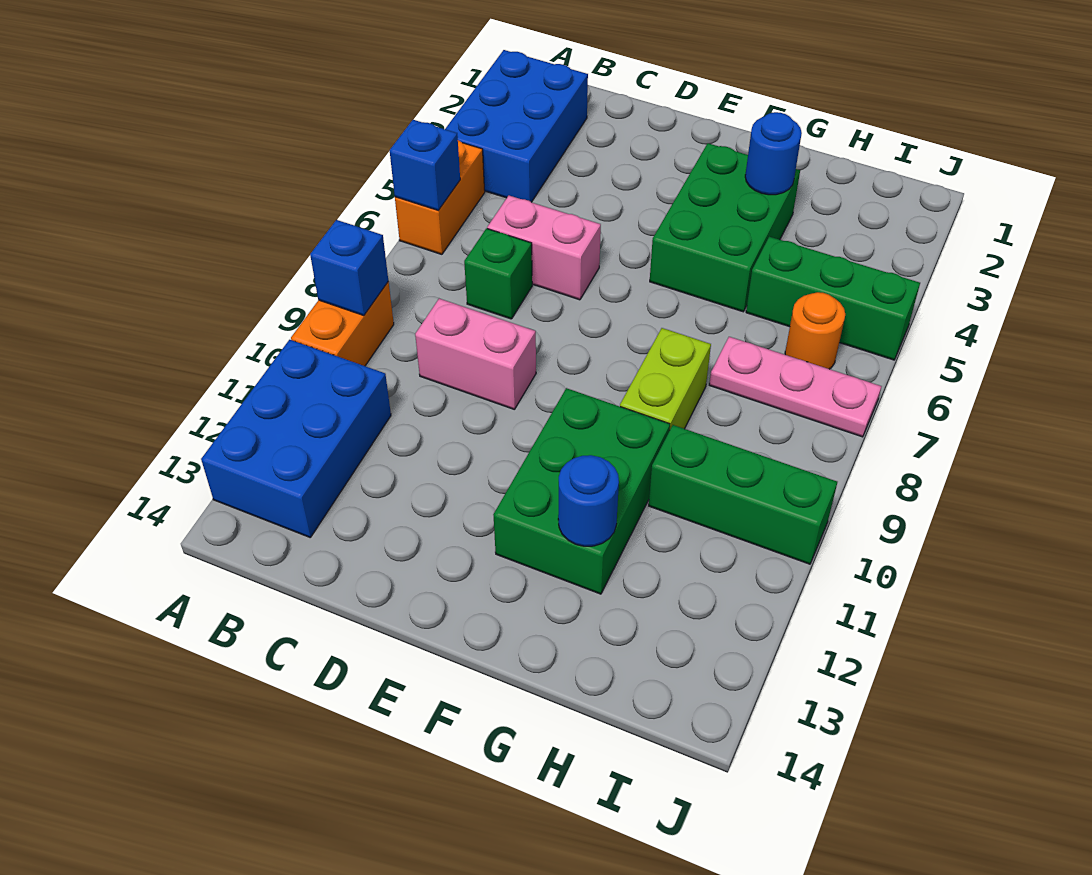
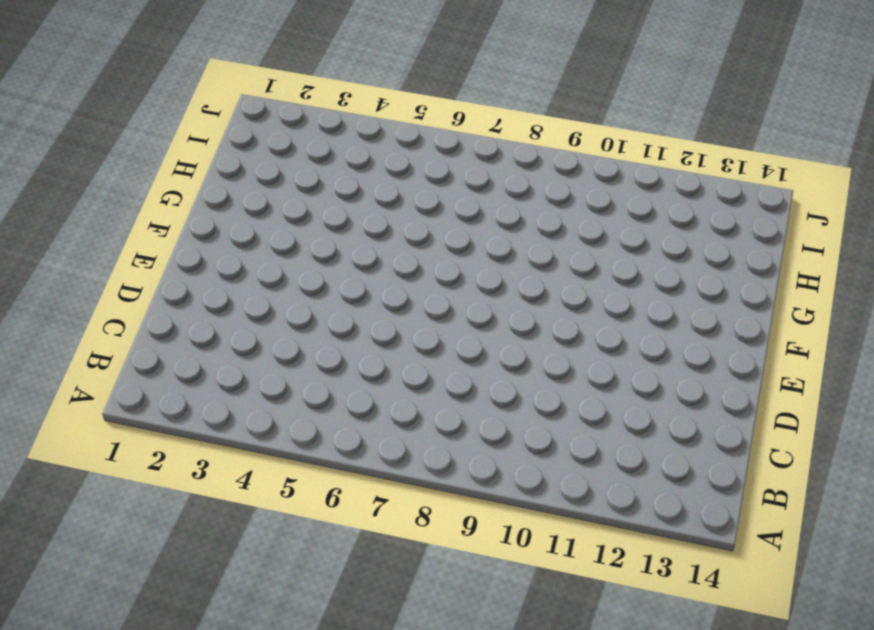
none -> blue 2x3 brick [445,50,588,202]
none -> orange 1x2 brick [395,140,485,254]
none -> orange 1x2 brick [291,282,394,366]

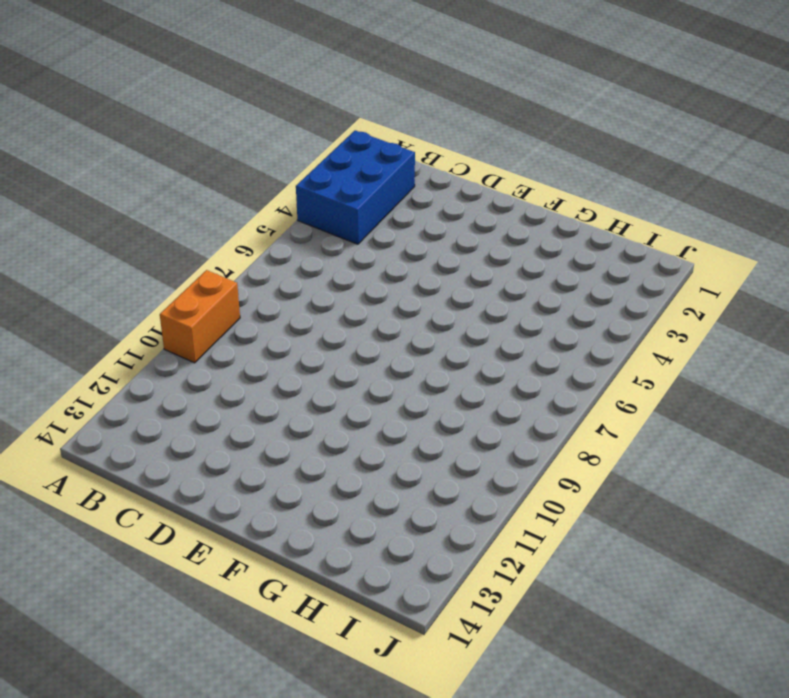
none -> orange 1x2 brick [395,140,485,254]
none -> blue 2x3 brick [201,340,391,537]
none -> pink 1x2 brick [487,196,601,300]

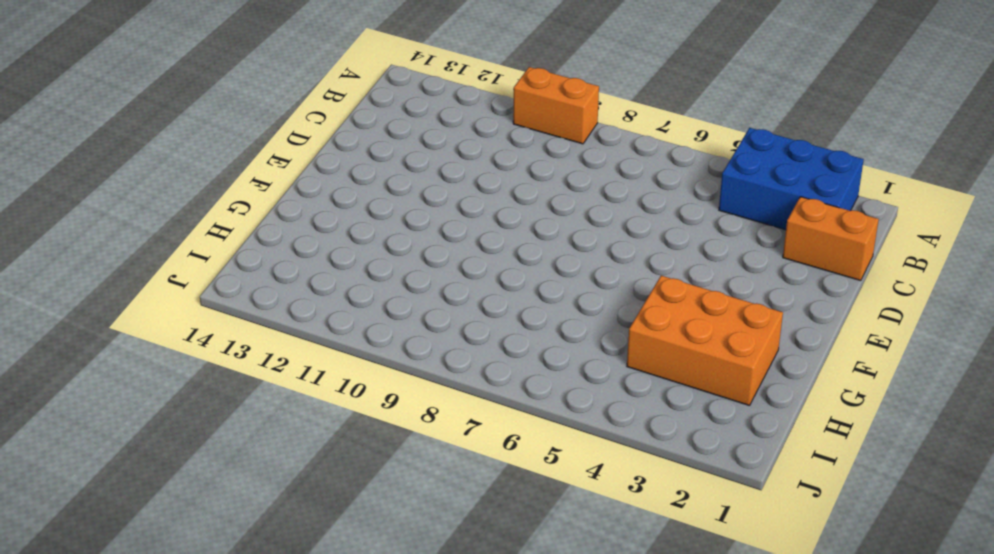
orange 1x2 brick [783,197,879,281] -> orange 1x2 brick moved to [395,140,485,254]
orange 2x3 brick [627,275,783,406] -> green 2x3 brick [650,143,800,312]
none -> blue 2x3 brick [201,340,391,537]
none -> pink 1x2 brick [487,196,601,300]
none -> green 1x1 brick [464,228,532,319]

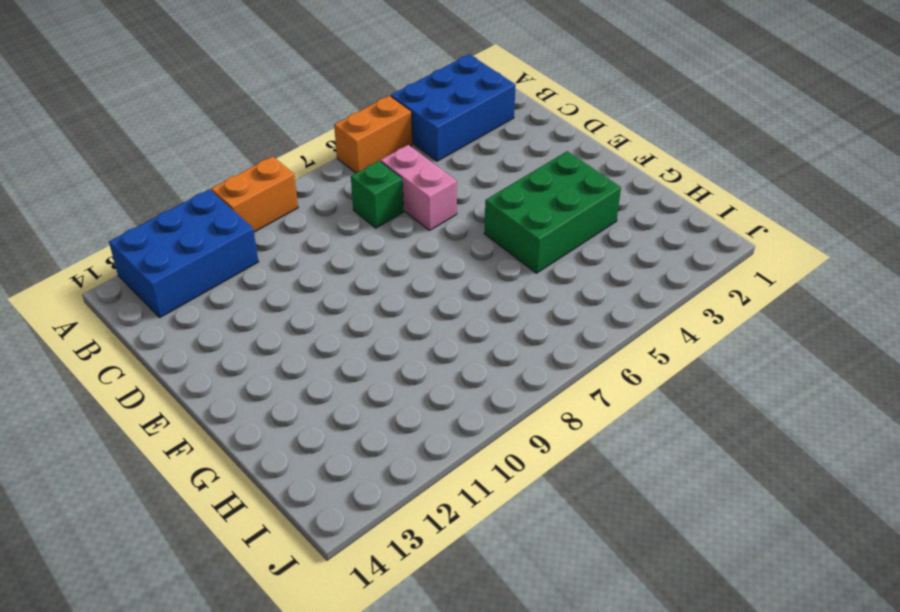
none -> pink 1x2 brick [415,299,536,410]
none -> green 2x3 brick [493,388,670,594]
none -> lime 1x2 brick [620,328,711,429]

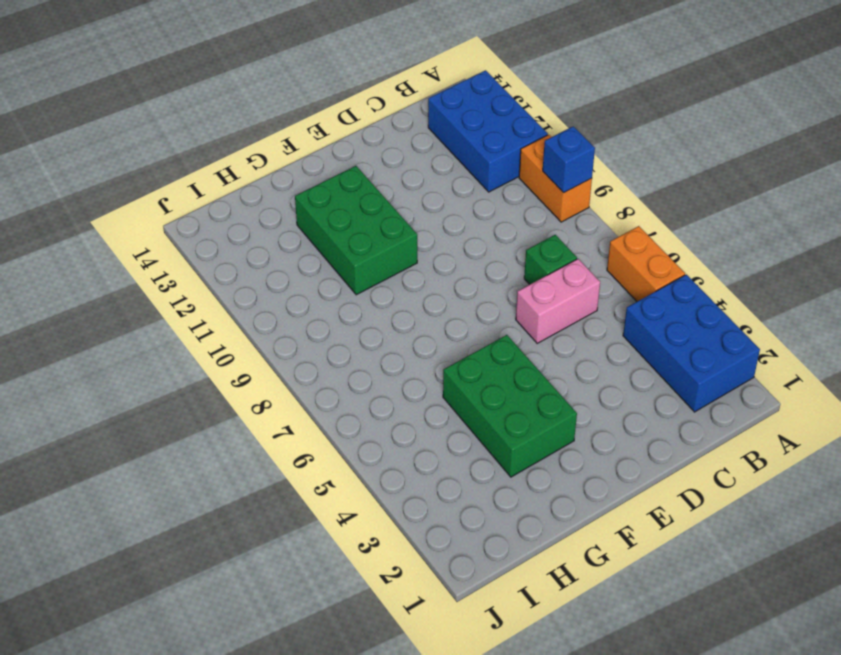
none -> pink 1x2 brick [415,299,536,410]
none -> lime 1x2 brick [620,328,711,429]
none -> green 1x3 brick [746,237,920,360]

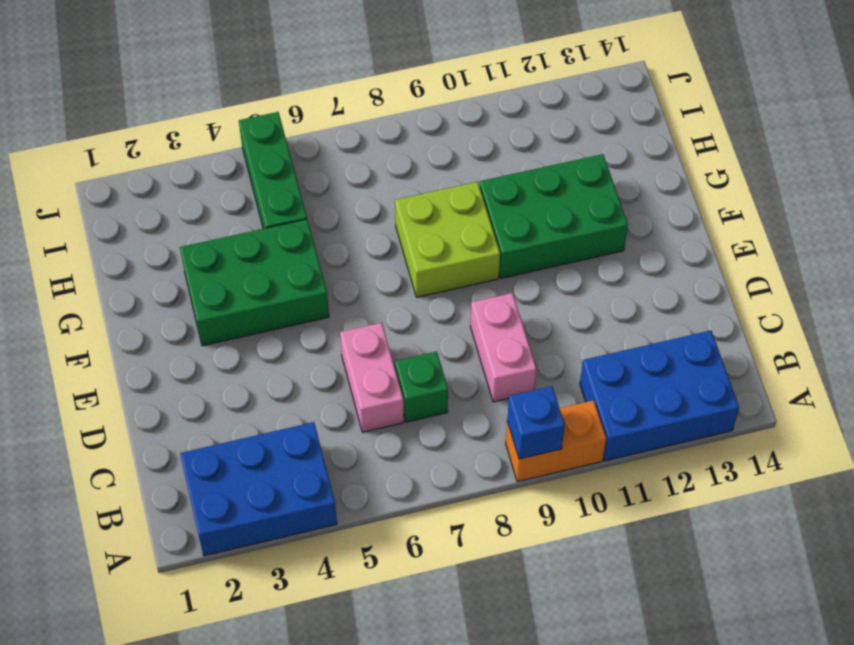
lime 2x2 brick [395,182,500,297] -> lime 1x2 brick [620,328,711,429]
none -> orange 1x2 brick [395,140,485,254]
none -> pink 1x3 plate [709,337,882,437]
none -> green 1x3 brick [649,425,837,564]

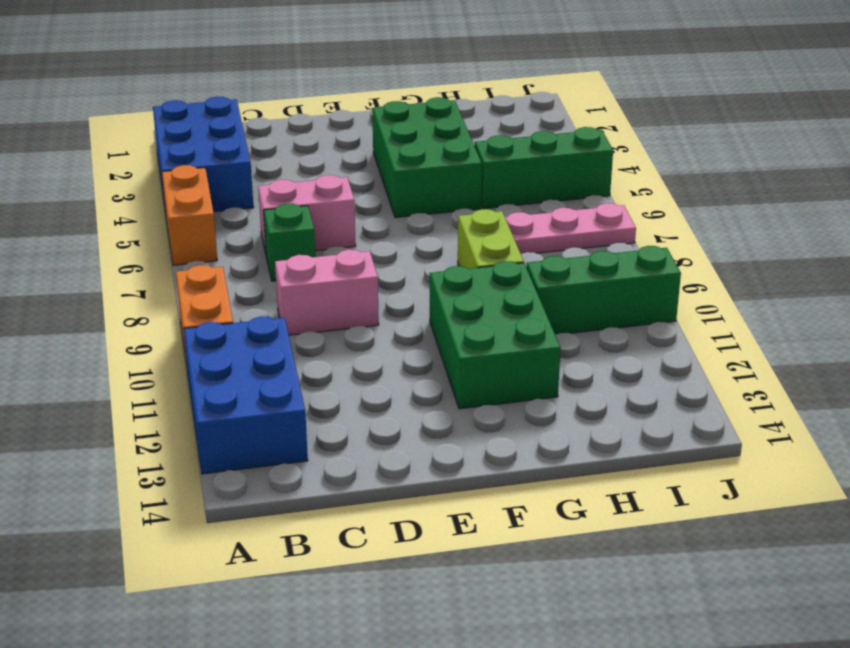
none -> orange 1x1 round brick [785,292,845,369]
none -> blue 1x1 brick [390,120,460,210]
none -> blue 1x1 brick [310,220,388,316]

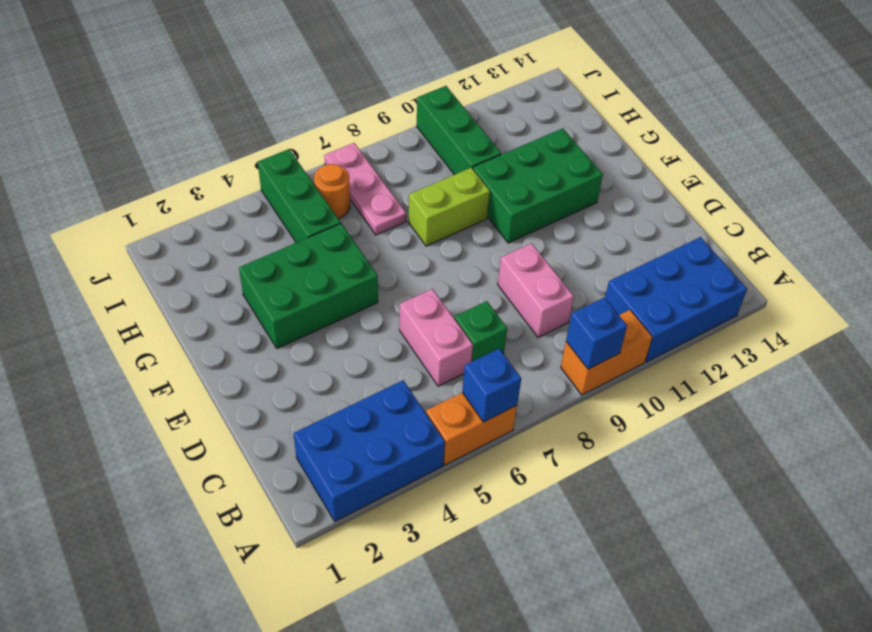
none -> blue 1x1 round brick [745,112,802,195]
none -> blue 1x1 round brick [558,455,619,546]

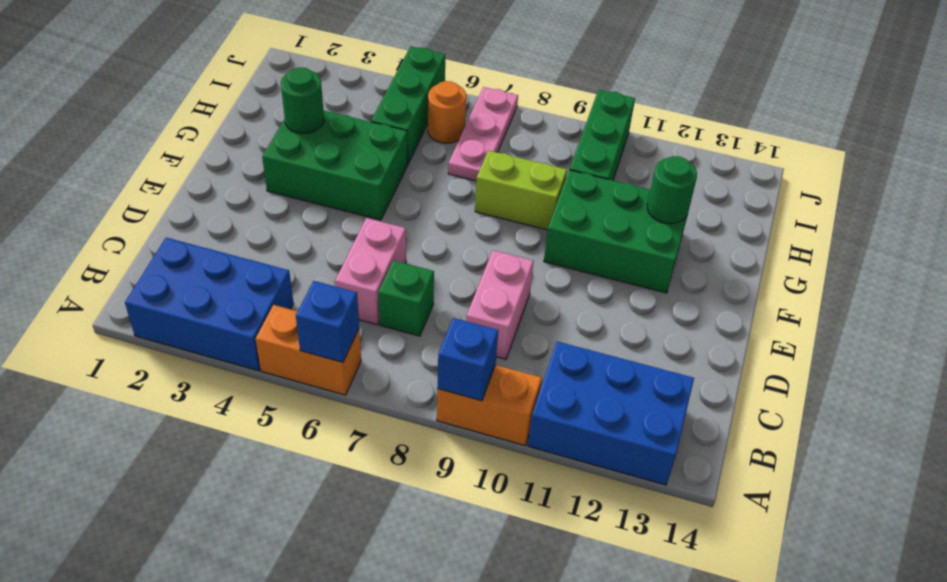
green 1x1 round brick [281,67,324,133] -> blue 1x1 round brick [745,112,802,195]
green 1x1 round brick [647,156,697,224] -> blue 1x1 round brick [558,455,619,546]

